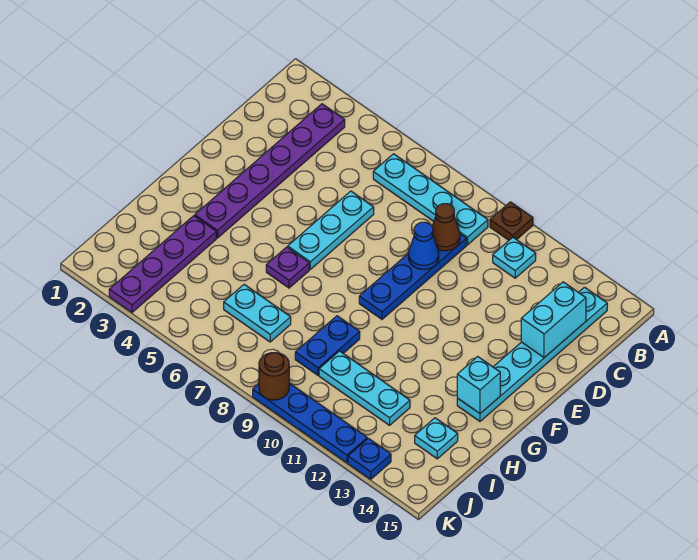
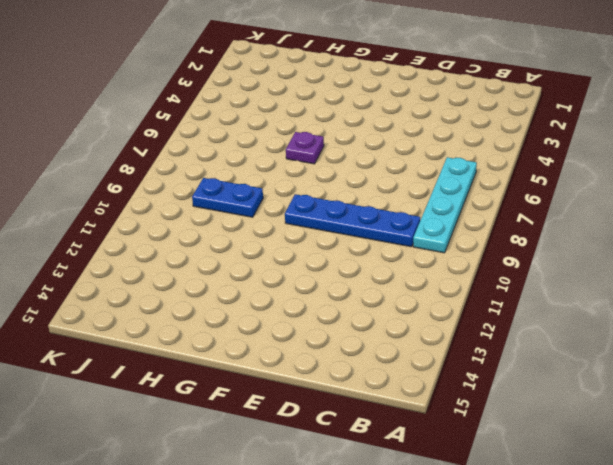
none -> brown 1x1 plate [490,202,533,240]
none -> purple 1x6 plate [195,104,345,238]
none -> cyan 1x1 plate [493,237,536,278]

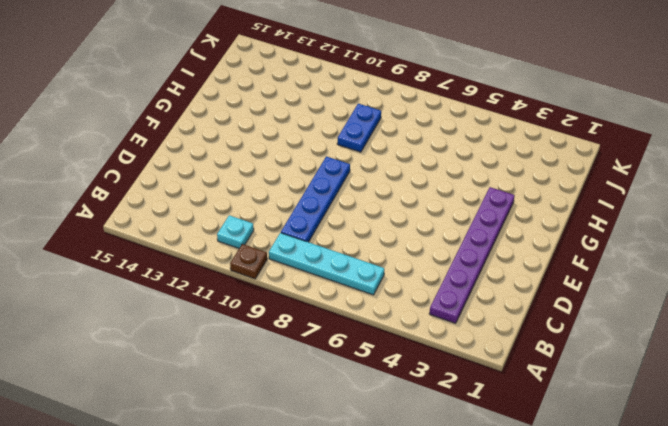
none -> cyan 1x6 plate [457,287,607,421]
none -> cyan 1x3 plate [288,191,374,269]
none -> purple 1x1 plate [266,247,309,288]

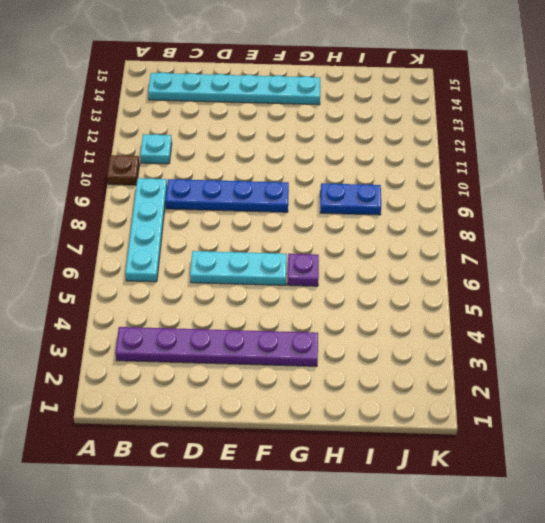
none -> purple 1x4 plate [109,216,216,312]
none -> cyan 1x2 plate [224,285,291,342]
none -> cyan 1x3 plate [319,351,410,425]

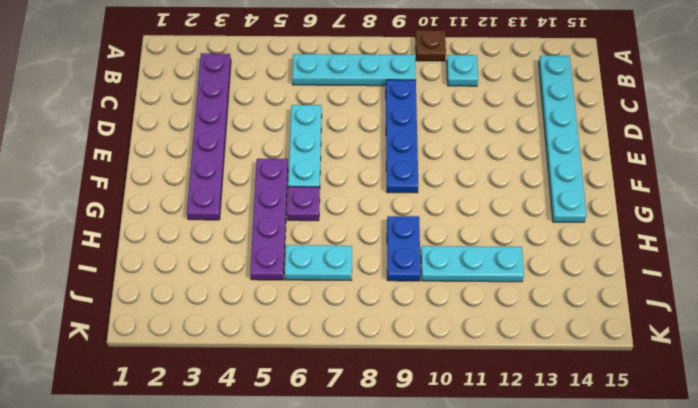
purple 1x4 plate [250,159,288,280] -> purple 1x4 plate moved to [109,216,216,312]
none -> cyan 1x1 plate [415,418,458,459]
none -> blue 1x4 plate [253,383,367,463]
none -> blue 1x1 plate [348,438,391,479]

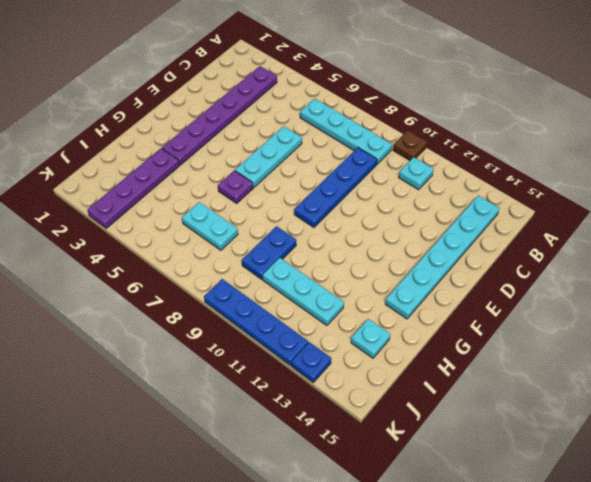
none -> brown 1x1 cone [432,204,460,251]
none -> cyan 1x2 brick [521,282,586,358]
none -> blue 1x1 cone [408,222,439,269]

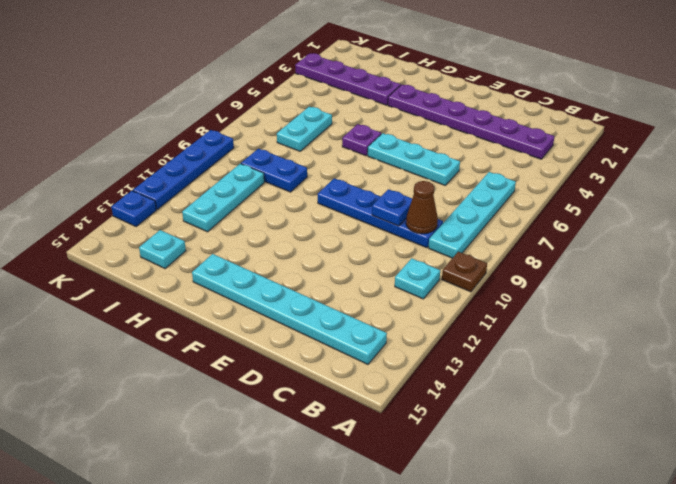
blue 1x1 plate [372,189,412,226] -> blue 1x1 cone [408,222,439,269]
none -> cyan 1x2 brick [521,282,586,358]
none -> cyan 1x1 brick [457,357,500,413]
none -> brown 1x1 round brick [259,353,289,400]

